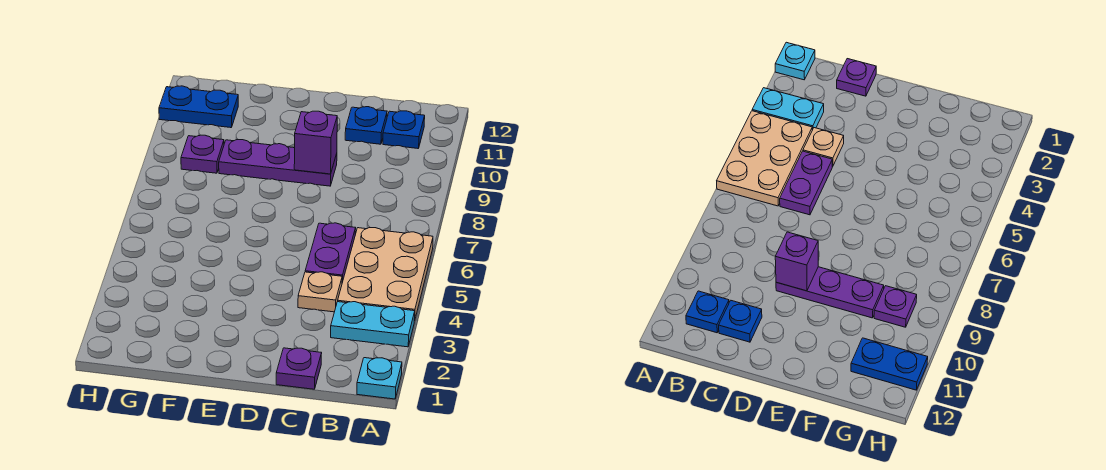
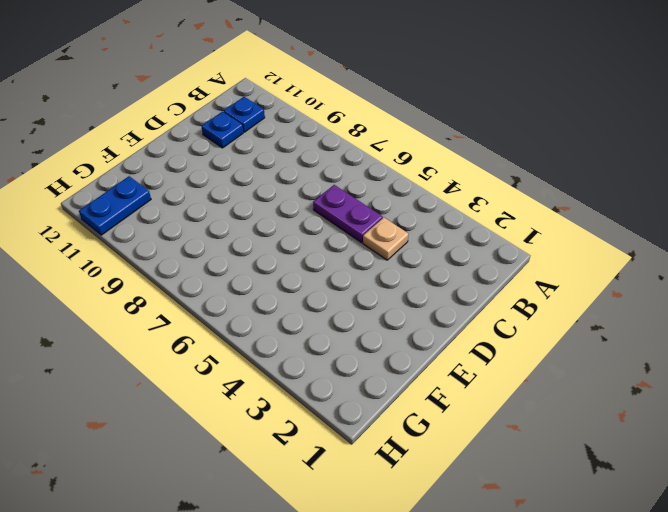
none -> cyan 1x1 plate [357,358,402,399]
none -> cyan 1x2 plate [331,302,415,347]
none -> tan 2x3 plate [338,228,433,321]

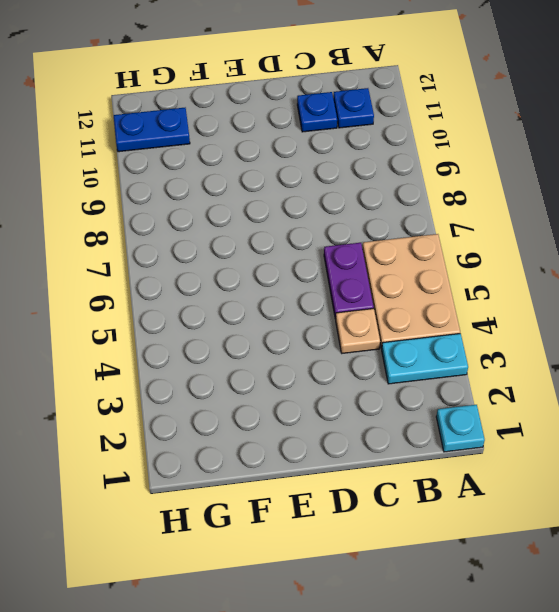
none -> purple 1x1 plate [276,348,322,389]
none -> purple 1x3 plate [219,140,337,186]
none -> purple 1x1 plate [181,135,224,173]

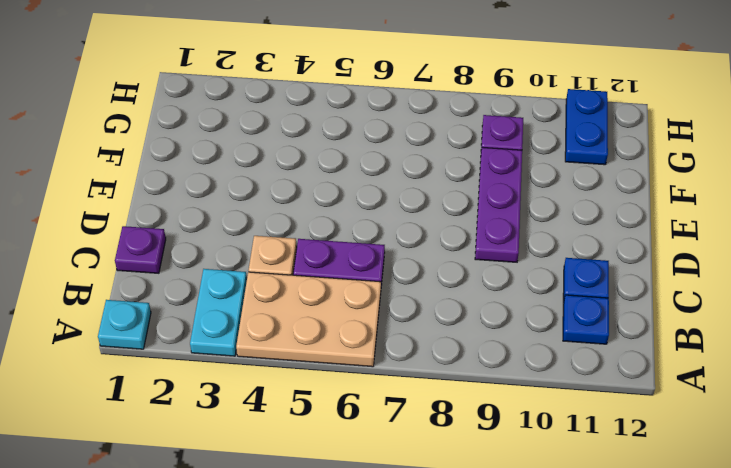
none -> purple 1x1 brick [294,111,337,174]

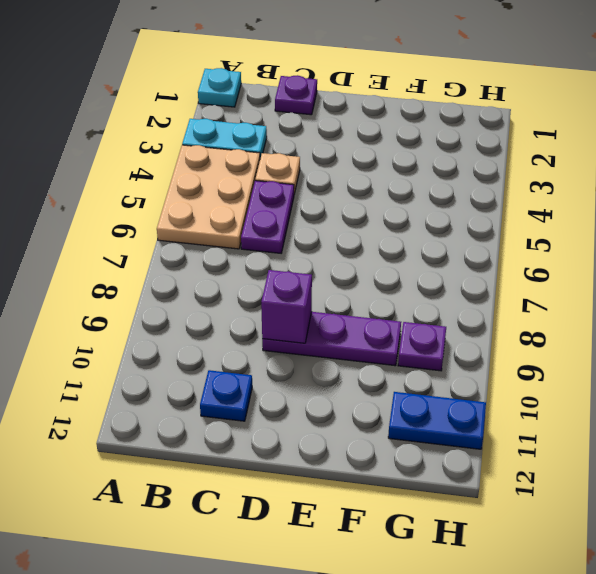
none -> blue 1x1 plate [383,111,425,148]

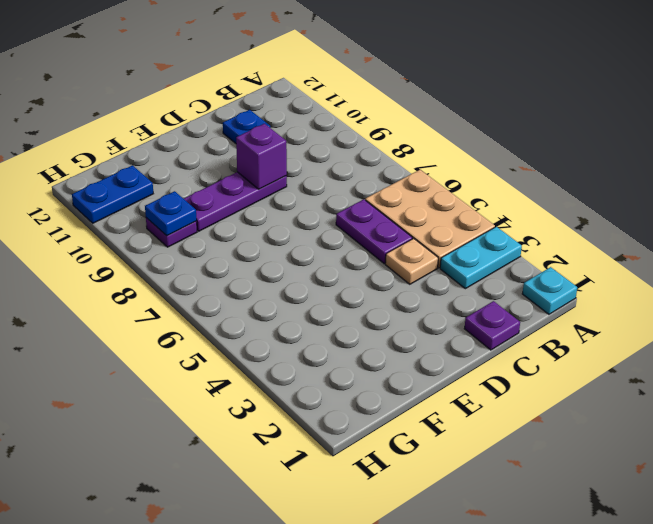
blue 1x1 plate [145,191,197,236] -> blue 1x1 plate moved to [383,111,425,148]

